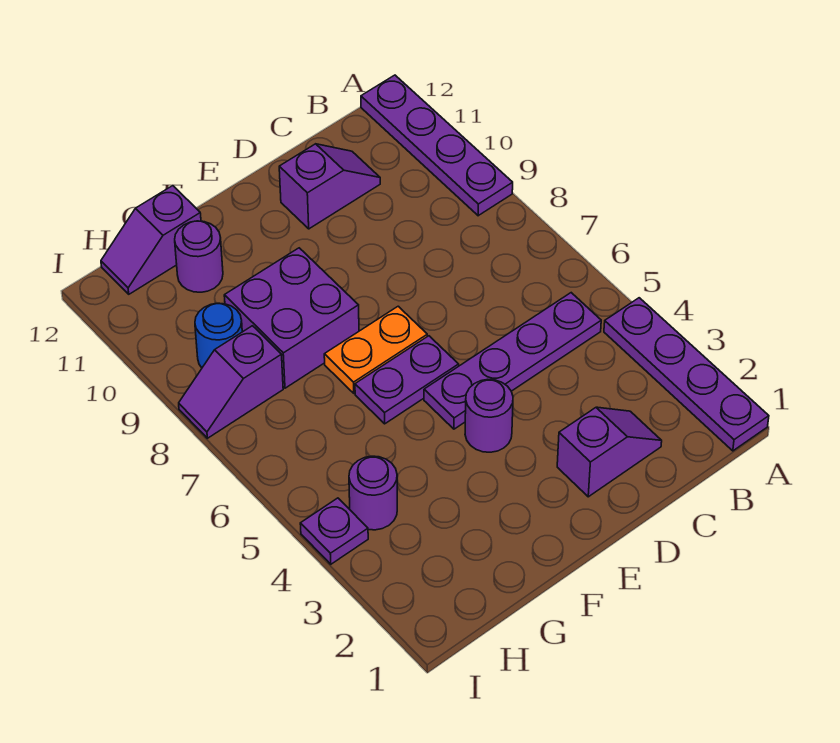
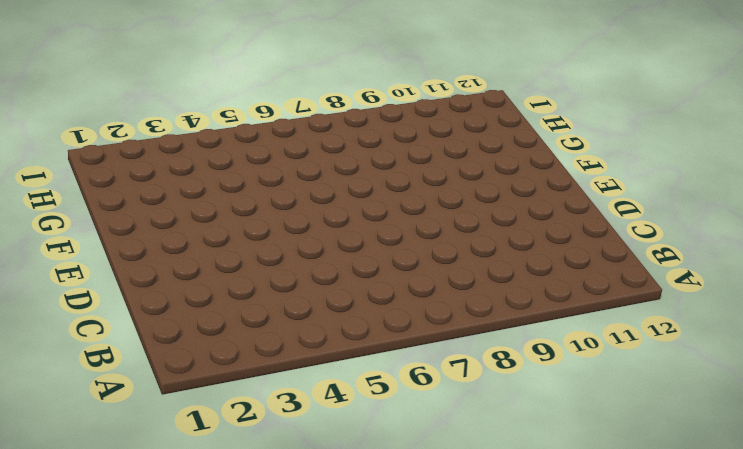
none -> purple 1x4 plate [604,298,769,451]
none -> purple 1x4 plate [361,75,513,216]
none -> purple 1x4 plate [424,293,601,429]

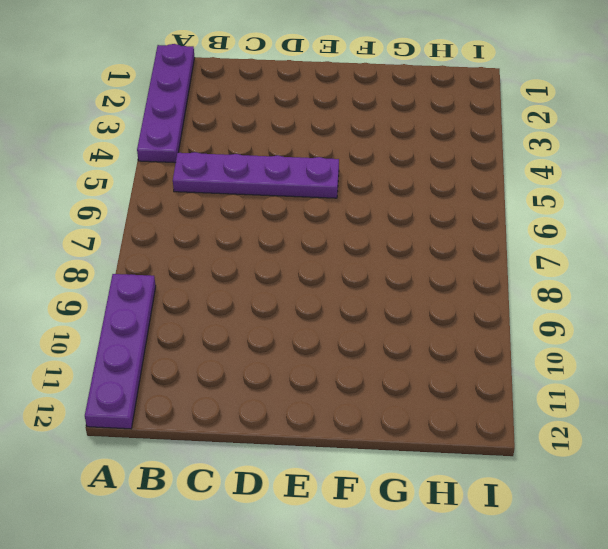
none -> purple 1x2 slope [557,407,662,497]
none -> purple 1x2 slope [279,144,380,229]
none -> purple 1x1 round brick [465,379,513,452]

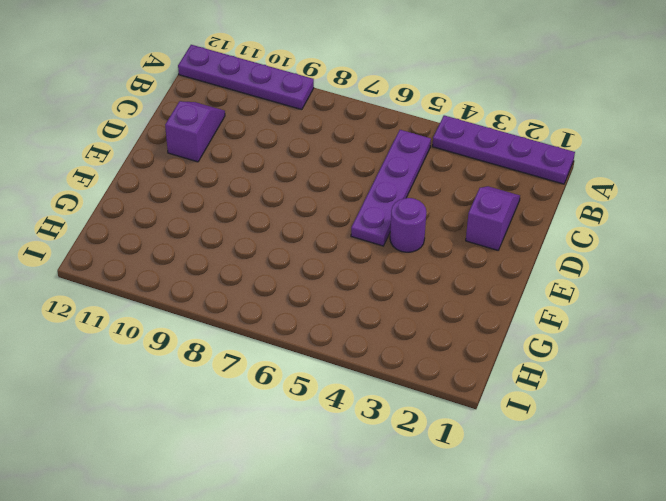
none -> purple 1x2 plate [355,336,459,424]
none -> orange 1x2 plate [324,306,427,393]
none -> purple 2x2 brick [224,248,359,388]

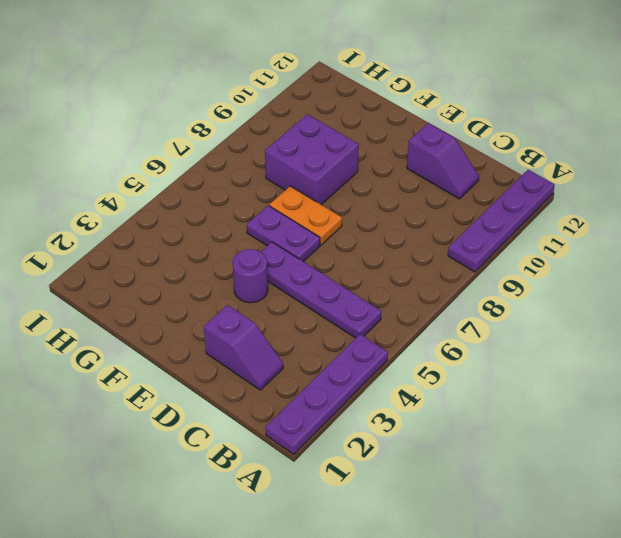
none -> purple 1x1 round brick [175,221,223,292]
none -> purple 1x2 slope [101,186,201,294]
none -> purple 1x1 round brick [349,456,397,530]

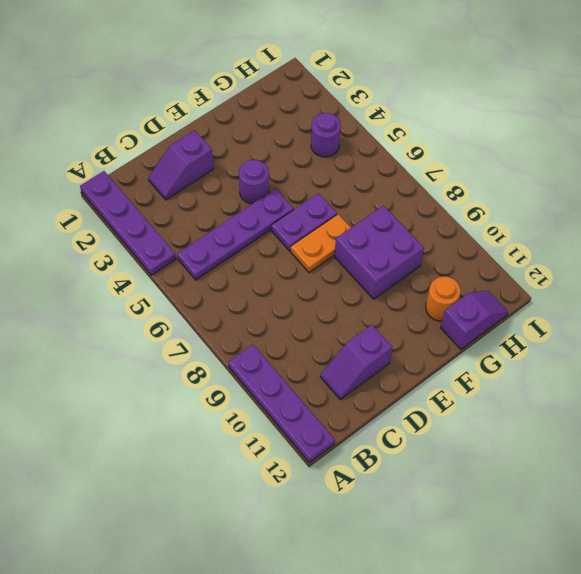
orange 1x1 round brick [426,276,461,321] -> purple 1x1 round brick [175,221,223,292]
none -> purple 1x2 slope [179,326,283,438]
none -> blue 1x1 round brick [195,303,242,368]
none -> purple 1x1 plate [300,498,368,564]

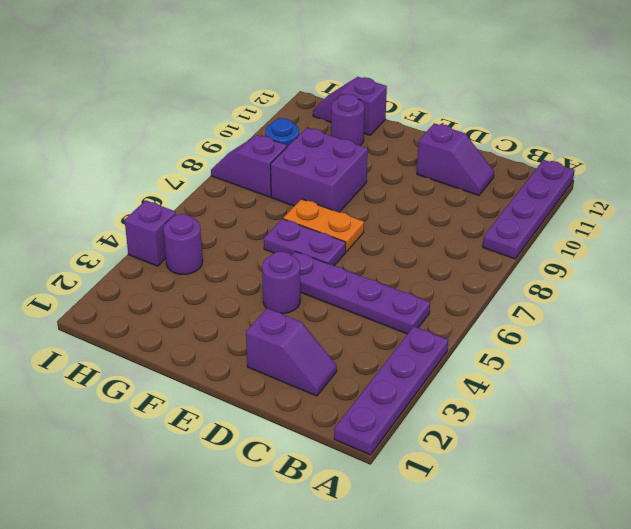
purple 1x1 brick [125,200,176,266] -> purple 1x1 plate [300,498,368,564]

